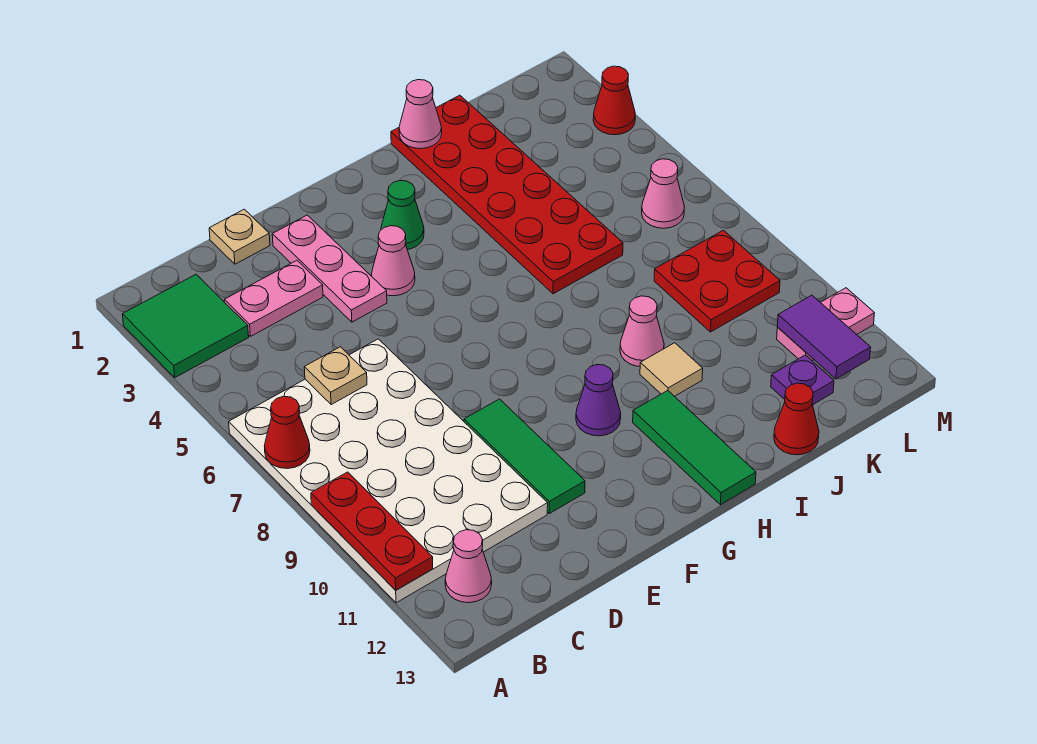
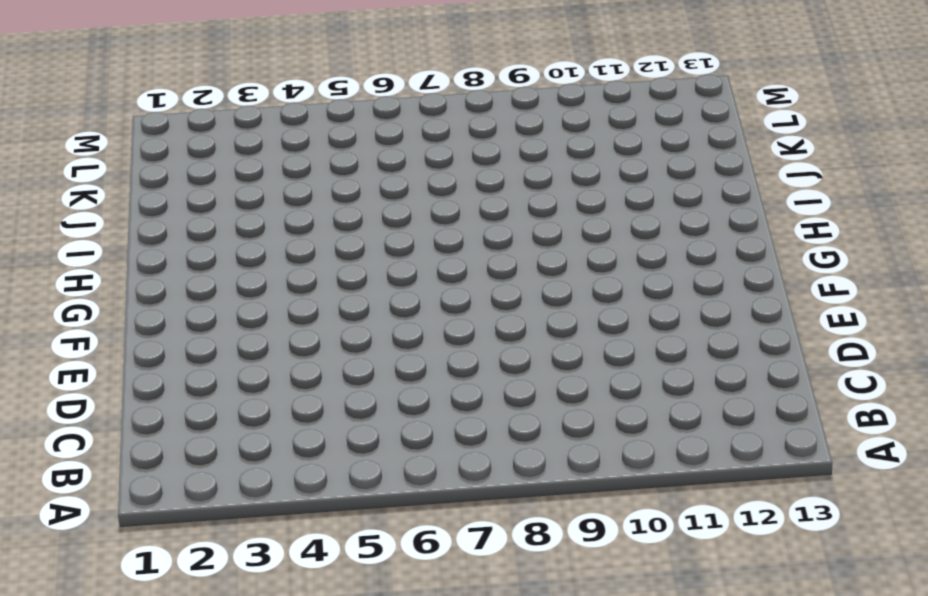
none -> green 2x2 tile [122,275,249,377]
none -> white 4x6 plate [229,339,548,603]
none -> pink 1x1 cone [445,530,492,603]

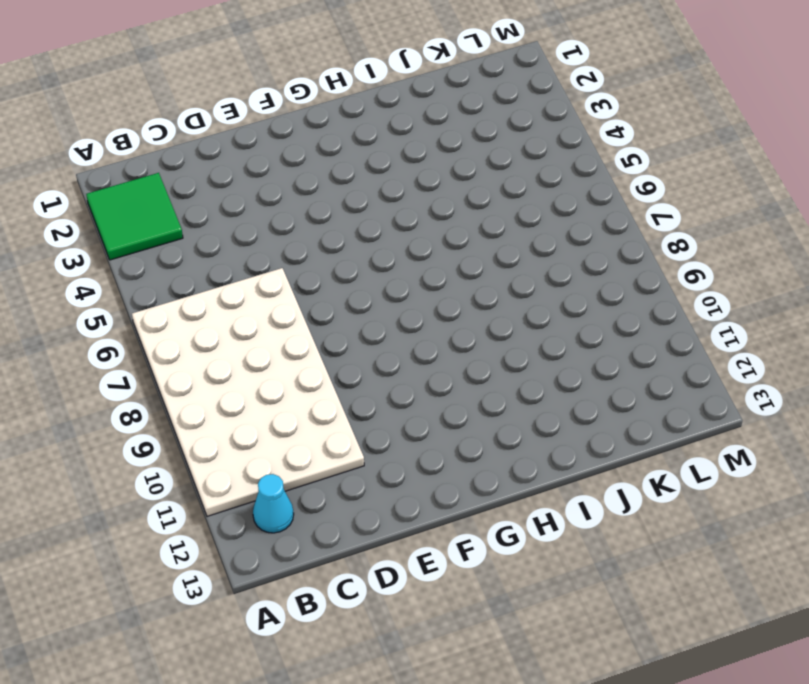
cyan 1x1 cone [253,474,294,533] -> pink 1x1 cone [445,530,492,603]
none -> pink 1x2 plate [224,260,323,336]
none -> tan 1x1 plate [209,209,270,264]
none -> pink 1x3 plate [272,215,387,322]

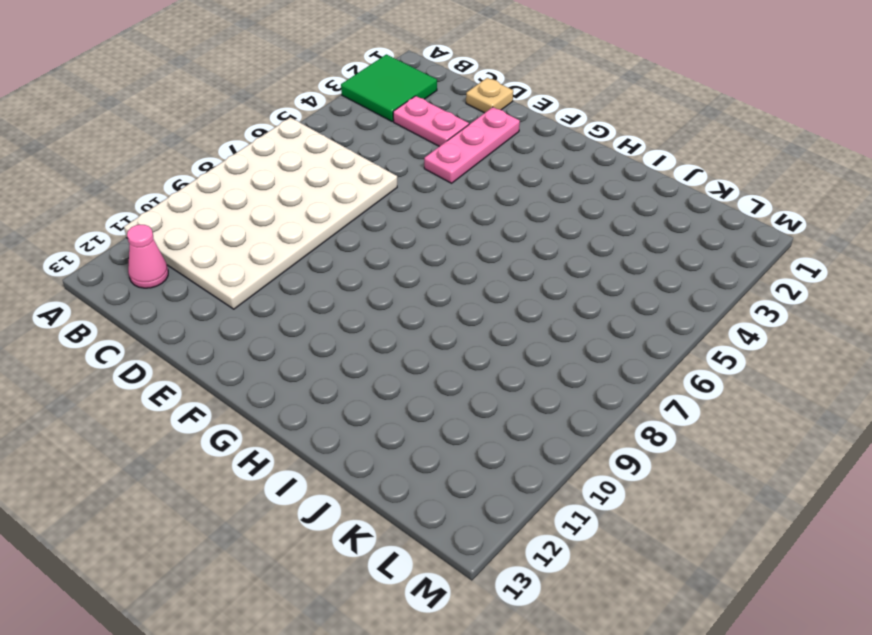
none -> green 1x3 tile [464,399,585,513]
none -> pink 1x1 cone [371,226,415,296]
none -> green 1x1 cone [381,181,424,250]

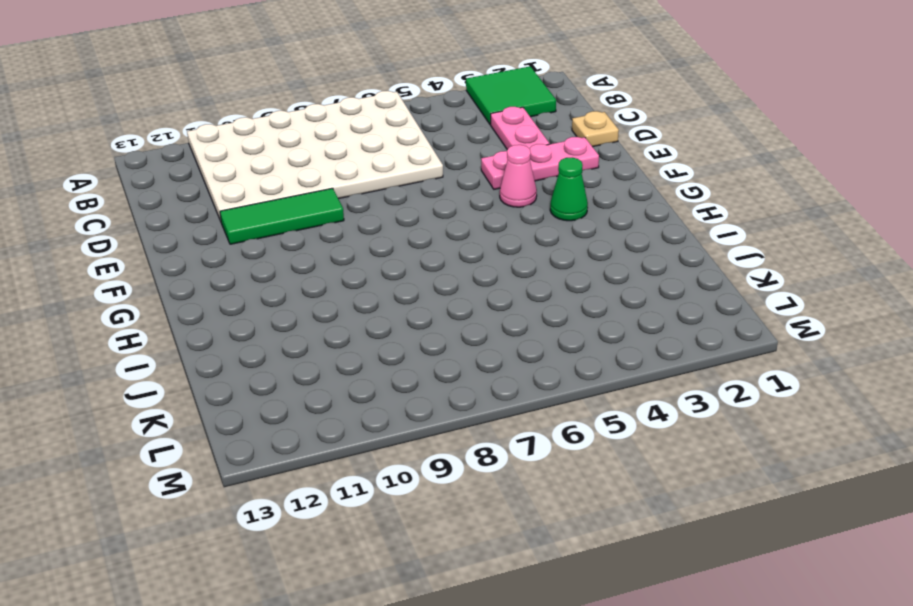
none -> pink 1x1 cone [445,530,492,603]
none -> purple 1x1 cone [576,365,621,436]
none -> green 1x3 tile [633,391,756,505]

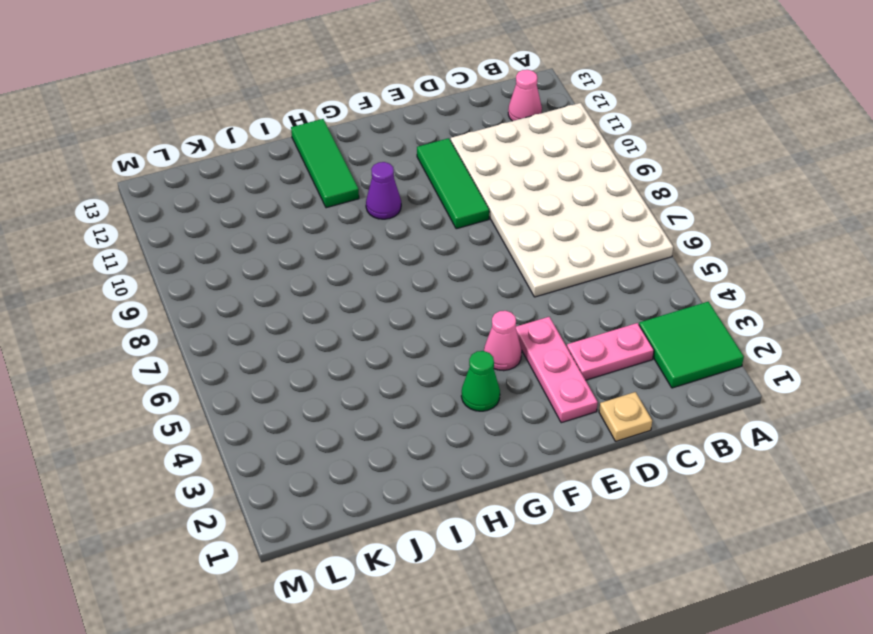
none -> red 2x6 plate [391,95,623,294]
none -> pink 1x1 cone [620,296,664,366]
none -> tan 1x1 tile [640,343,703,396]

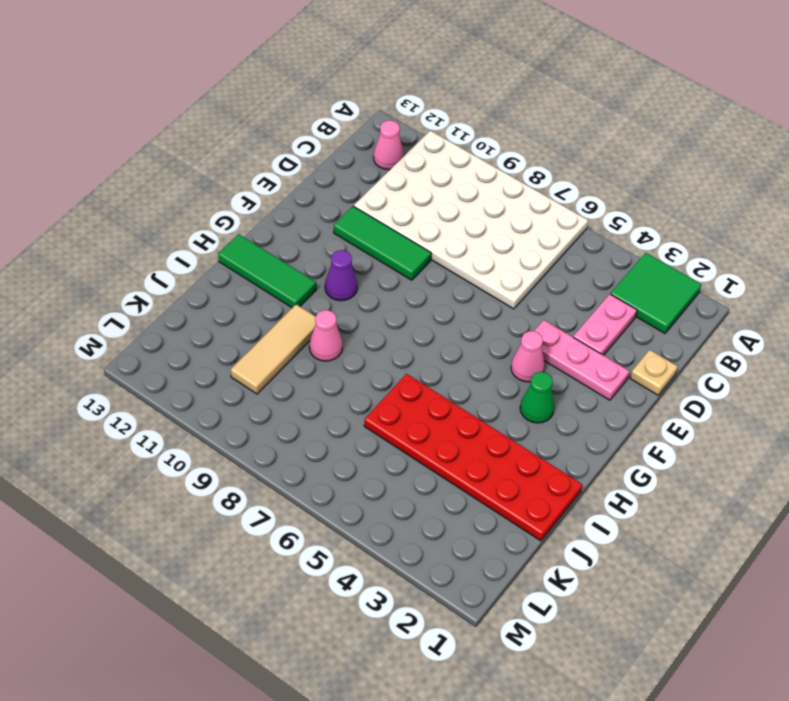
tan 1x3 tile [231,304,316,394] -> tan 1x1 tile [640,343,703,396]
none -> red 1x1 cone [774,383,819,455]
none -> red 2x2 plate [654,230,780,332]
none -> purple 1x1 plate [771,355,834,404]

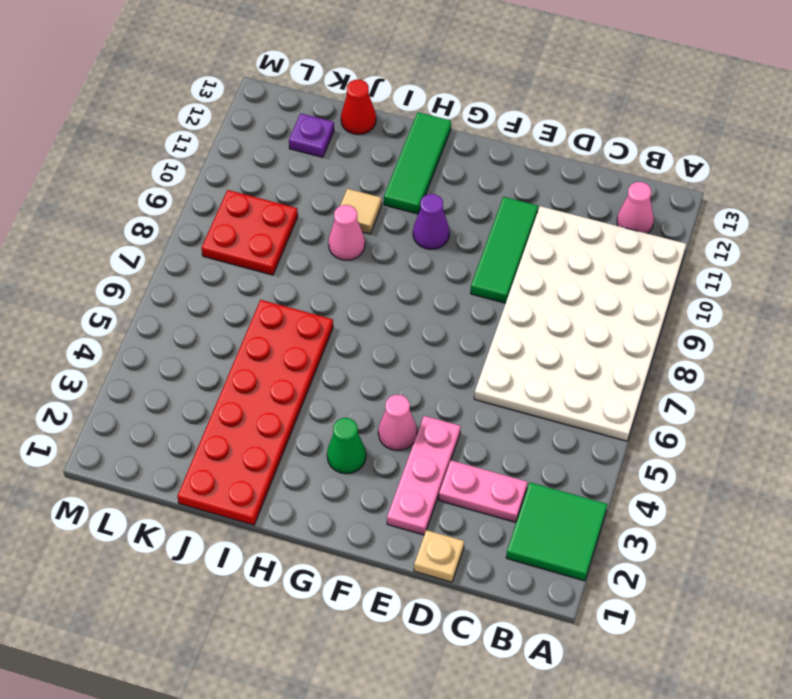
none -> pink 1x1 cone [642,159,685,228]
none -> pink 1x2 plate [777,288,874,360]
none -> red 1x1 cone [593,66,635,135]

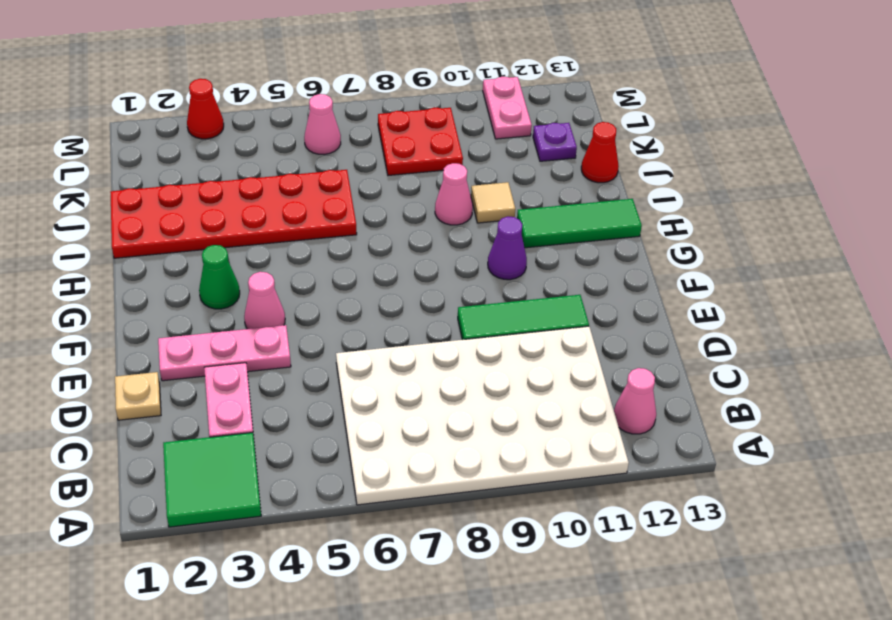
none -> red 1x1 cone [265,396,310,468]
none -> red 1x3 plate [311,472,433,590]
none -> tan 1x1 plate [304,347,367,405]

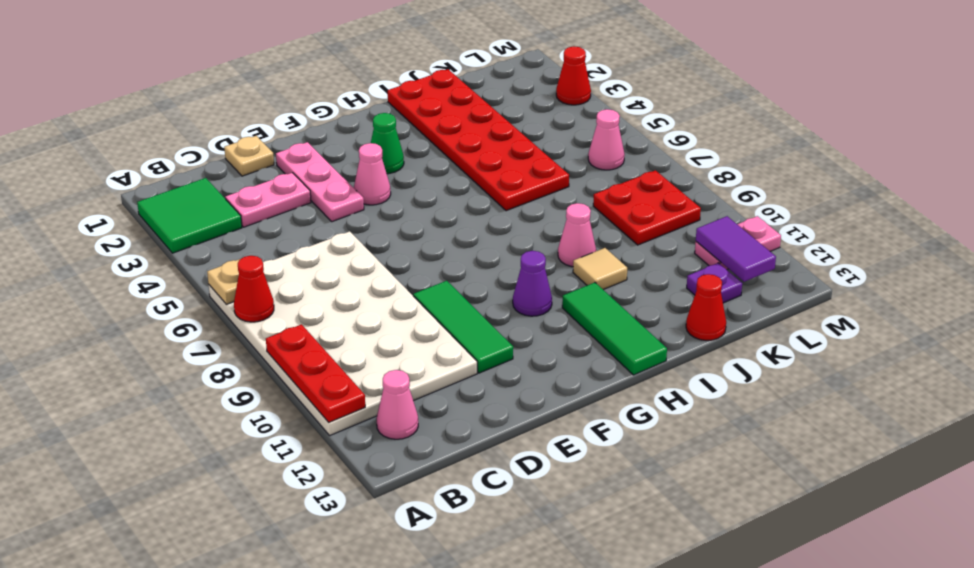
tan 1x1 plate [207,259,240,304] -> tan 1x1 plate moved to [304,347,367,405]
none -> pink 1x1 cone [399,80,442,149]

